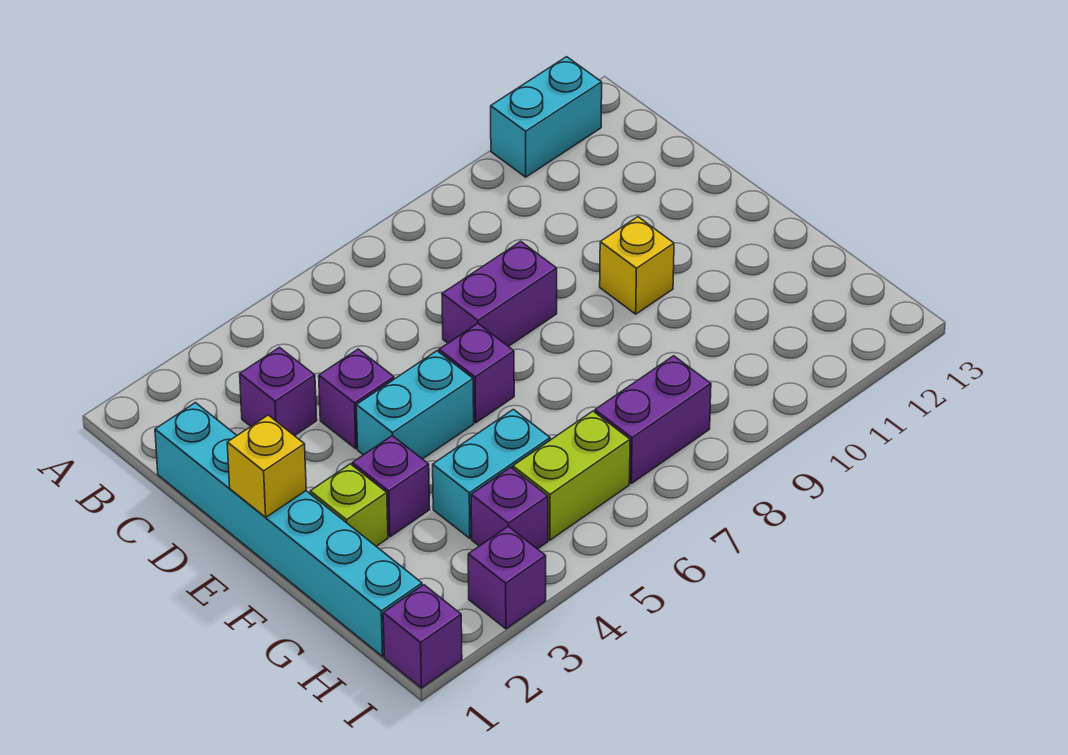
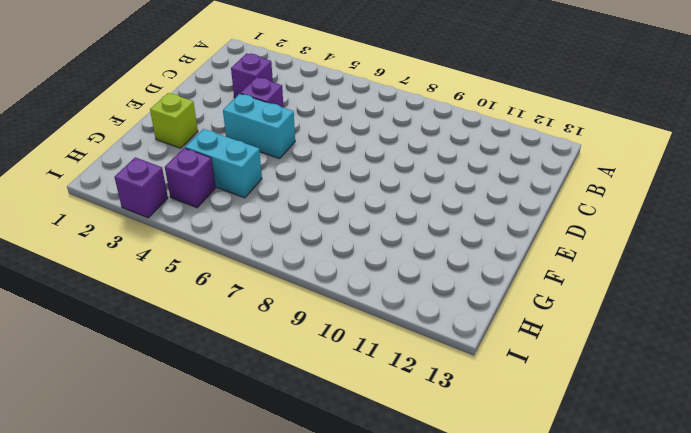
none -> cyan 1x2 brick [491,57,602,177]
none -> cyan 1x6 brick [155,403,422,656]
none -> purple 1x2 brick [442,241,557,346]

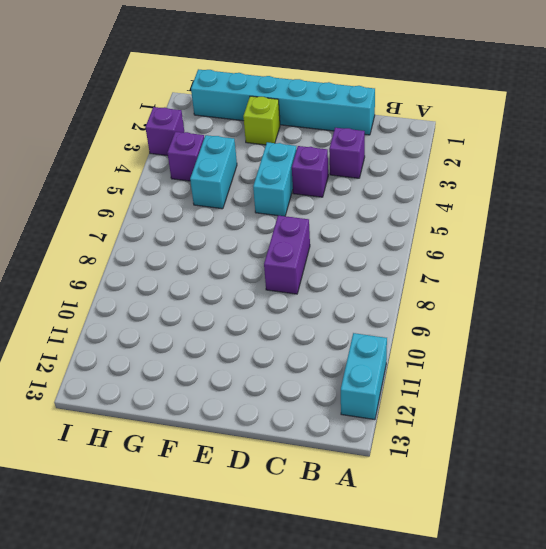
none -> purple 1x1 brick [439,324,514,423]
none -> yellow 1x1 brick [600,217,674,314]
none -> purple 1x1 brick [352,436,430,537]

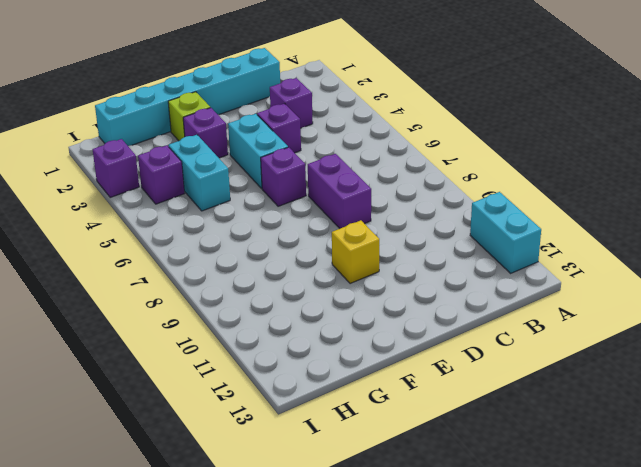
none -> lime 1x2 brick [513,411,630,540]
none -> purple 1x2 brick [595,356,711,483]
none -> purple 1x1 brick [383,585,462,688]

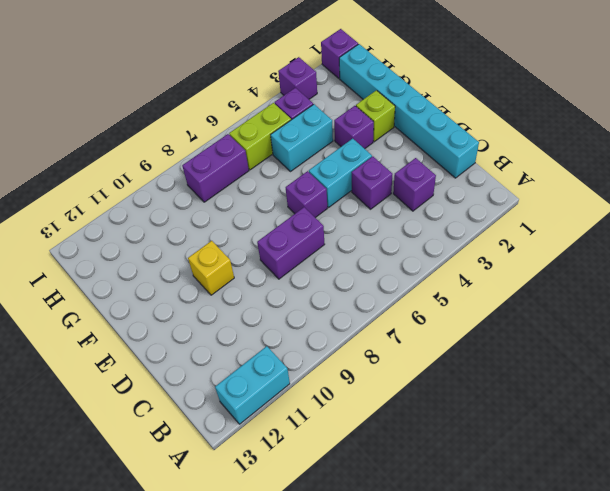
none -> yellow 1x1 brick [227,415,306,517]

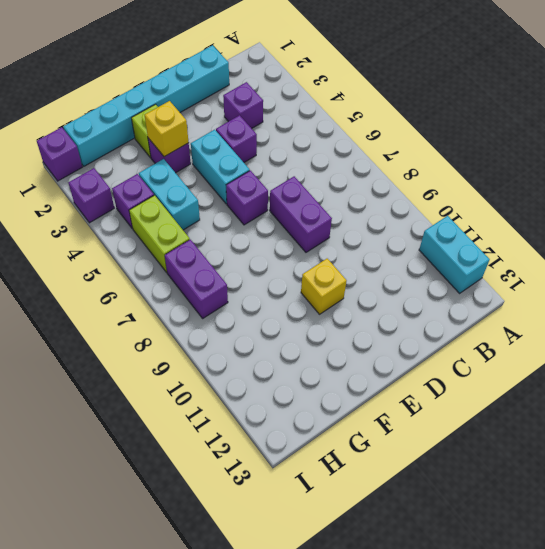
yellow 1x1 brick [145,101,189,157] -> yellow 1x1 brick moved to [227,415,306,517]

